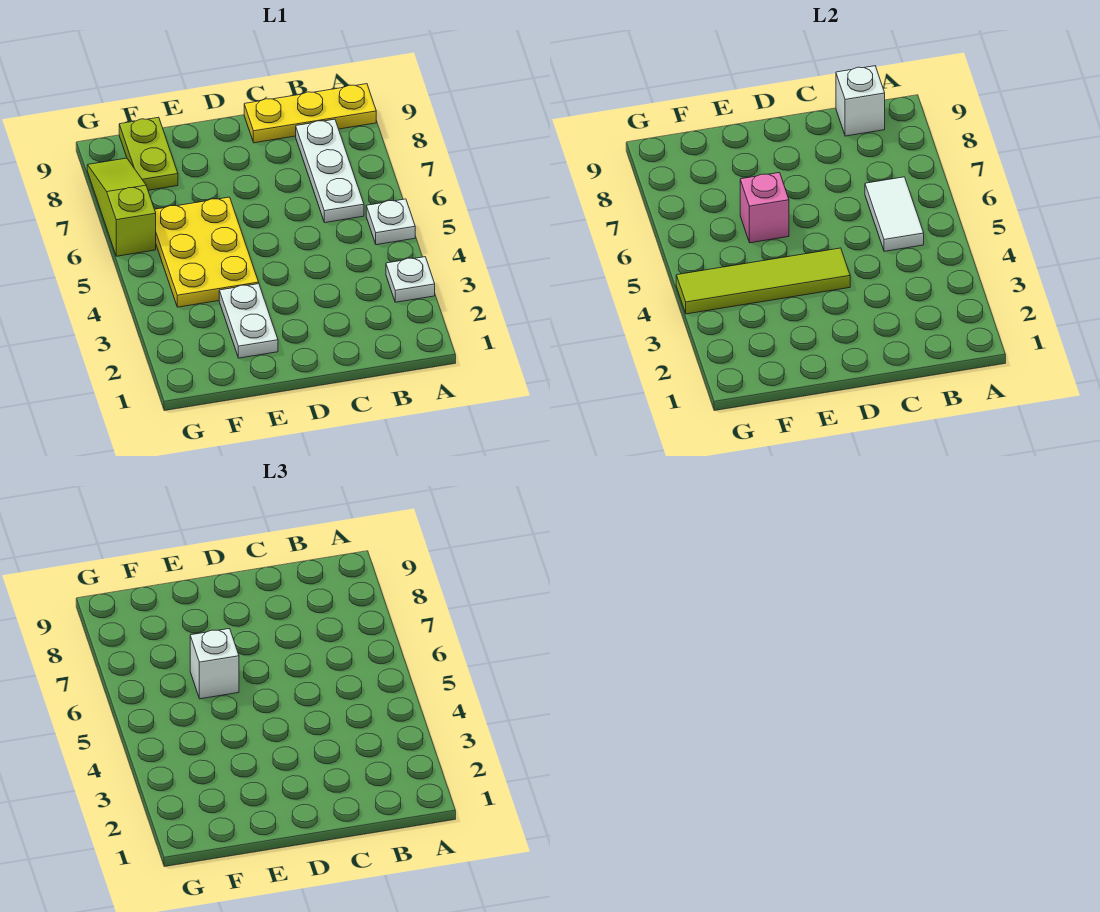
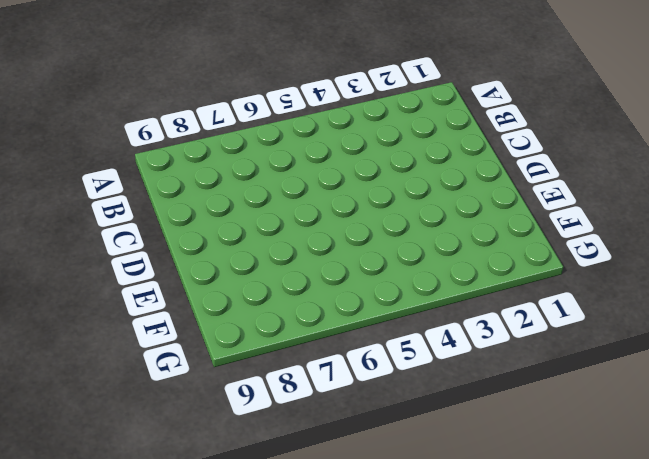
none -> white 1x1 plate [386,257,435,302]
none -> white 1x1 plate [366,199,415,245]
none -> yellow 1x3 plate [244,84,376,143]

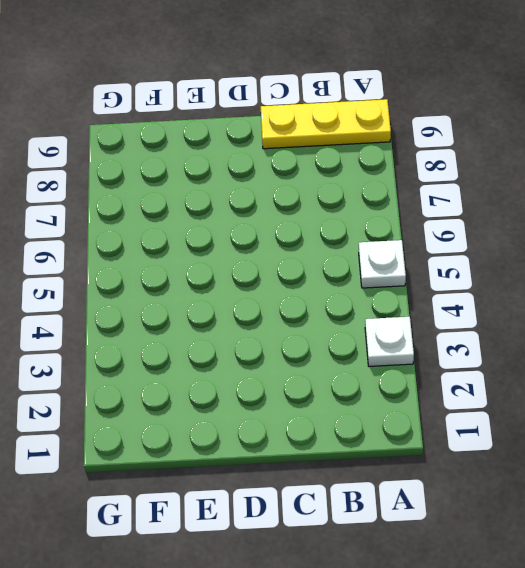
none -> white 1x3 plate [296,119,364,223]
none -> white 1x2 plate [219,284,278,358]
none -> yellow 2x3 plate [155,197,259,307]

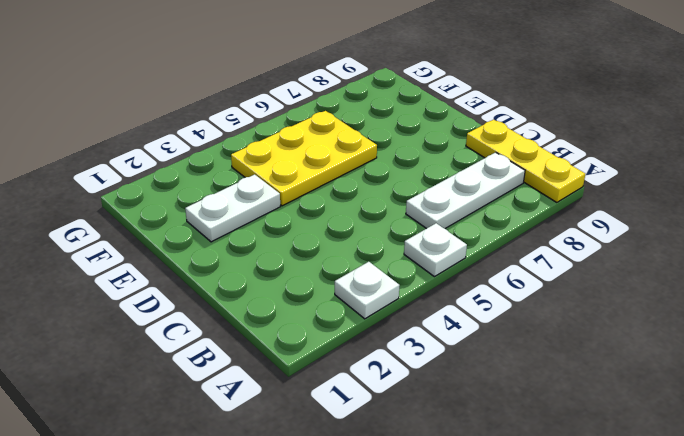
none -> lime 1x2 plate [119,117,178,190]
none -> lime 1x3 slope [87,158,156,256]
none -> white 1x2 tile [865,177,924,251]

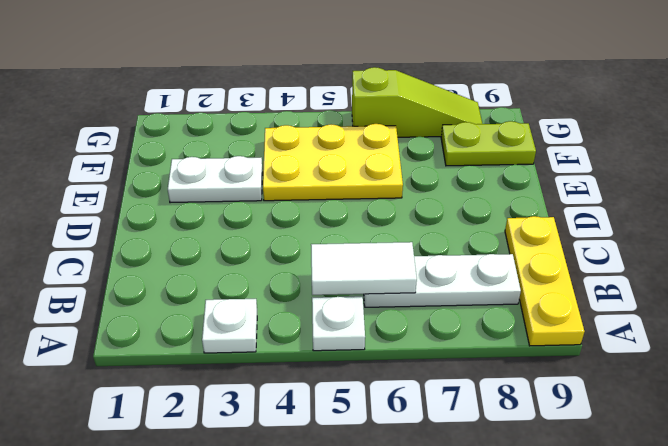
none -> white 1x1 brick [836,66,885,136]
none -> lime 1x4 tile [676,248,850,314]
none -> pink 1x1 brick [740,173,789,243]

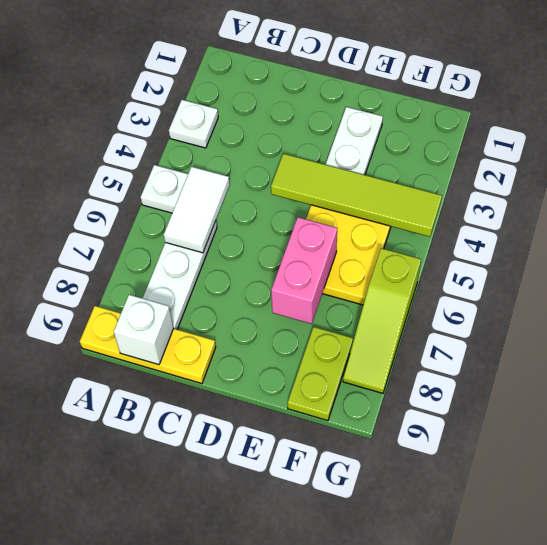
pink 1x2 brick [271,217,337,324] -> pink 1x1 brick [740,173,789,243]
none -> white 1x1 brick [190,629,239,699]

